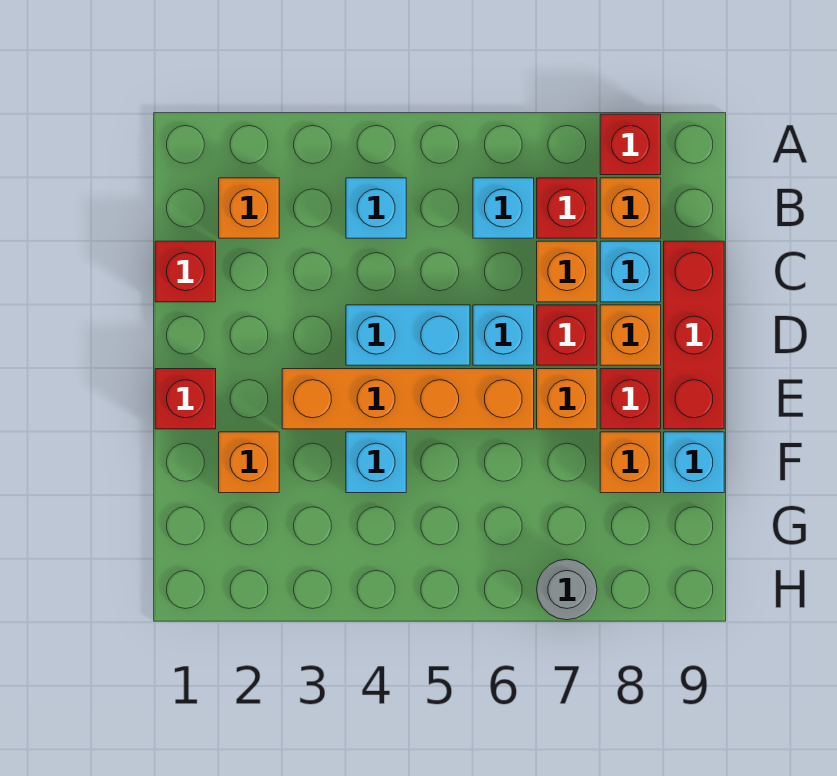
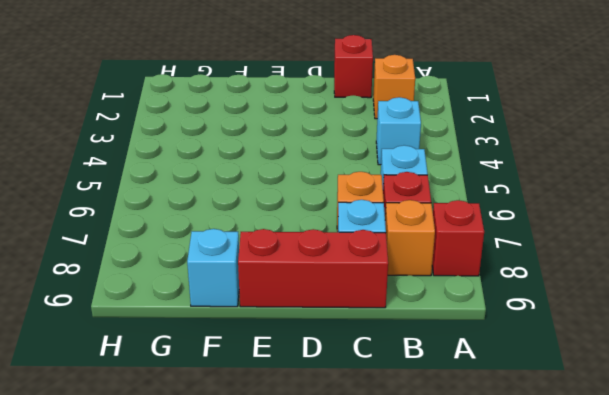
none -> cyan 1x2 brick [346,305,470,365]
none -> cyan 1x1 brick [473,305,534,365]
none -> red 1x1 brick [537,305,597,365]

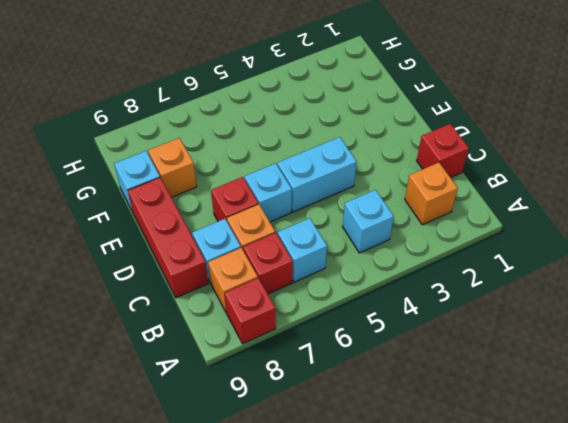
none -> orange 1x1 brick [600,305,661,365]
none -> red 1x1 brick [155,369,216,429]
none -> orange 1x4 brick [282,369,534,429]

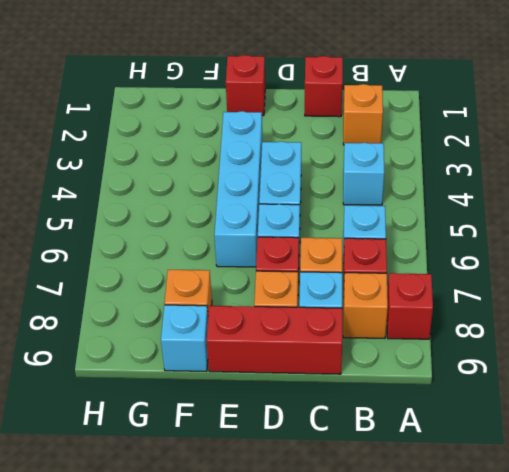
cyan 1x4 brick [214,111,263,267] -> orange 1x4 brick [282,369,534,429]
none -> orange 1x1 brick [537,369,597,429]
none -> red 1x1 brick [600,369,661,429]
none -> orange 1x1 brick [219,432,279,493]

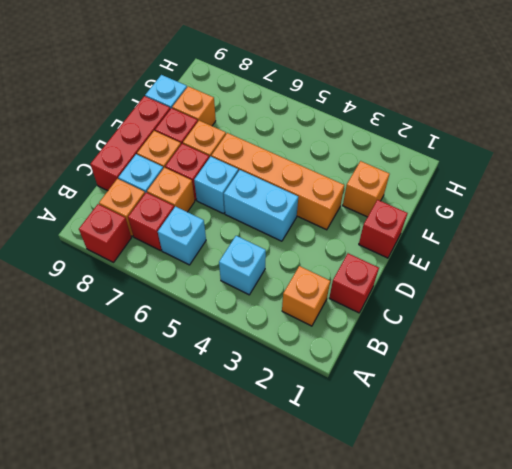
none -> cyan 1x1 brick [346,432,406,493]
none -> grey 1x1 round brick [537,559,597,620]

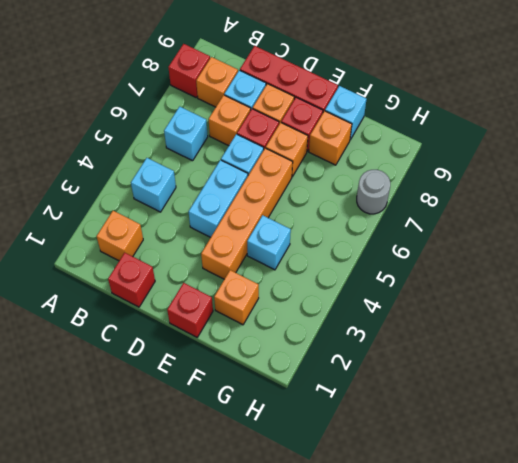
none -> red 1x1 brick [537,178,597,238]

